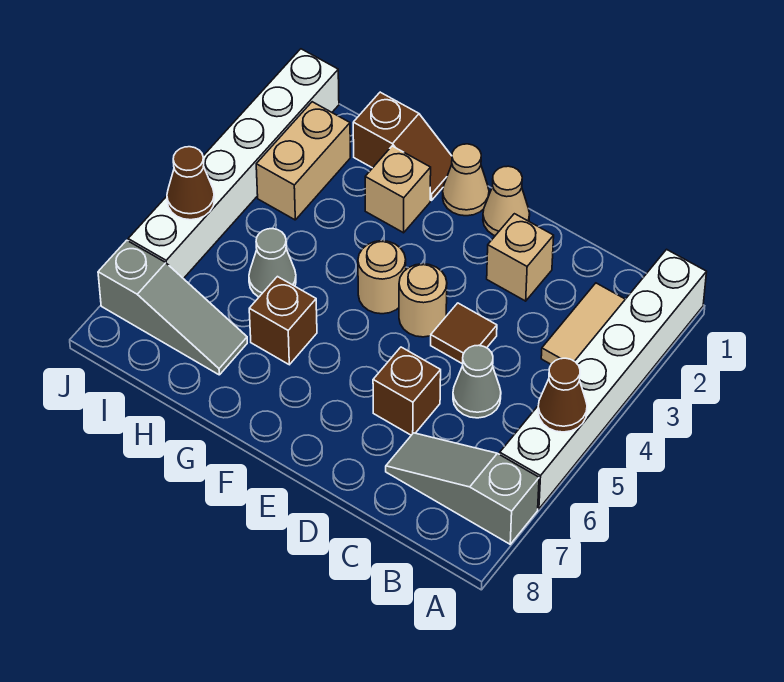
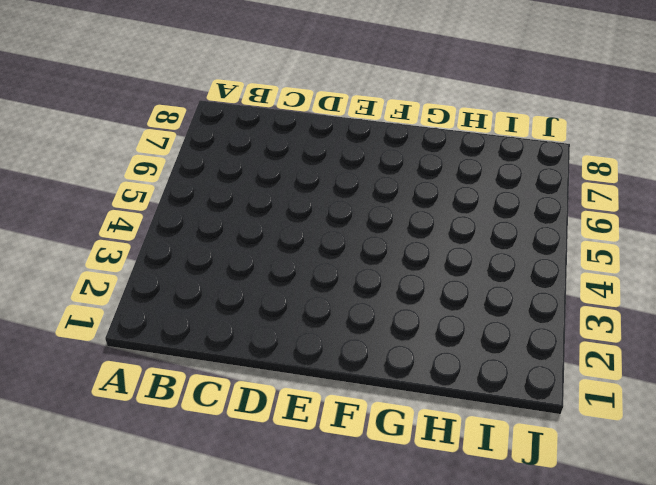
none -> white 1x6 brick [500,249,706,509]
none -> grey 1x3 slope [386,433,539,544]
none -> tan 1x2 tile [541,283,625,364]

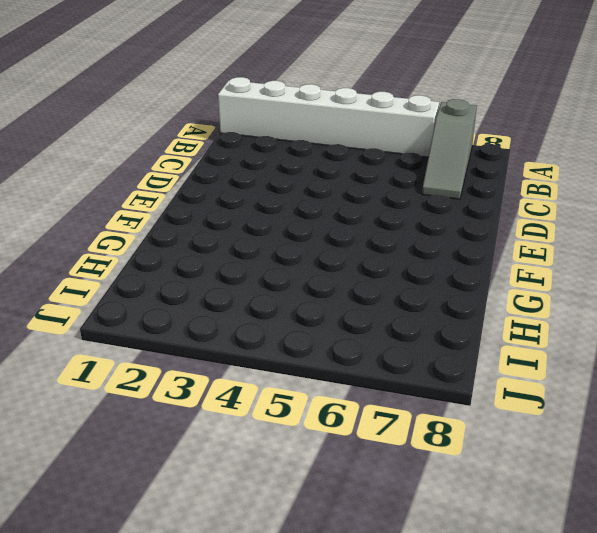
none -> tan 1x2 tile [541,283,625,364]
none -> grey 1x1 cone [453,345,501,418]
none -> tan 1x1 brick [487,214,554,301]

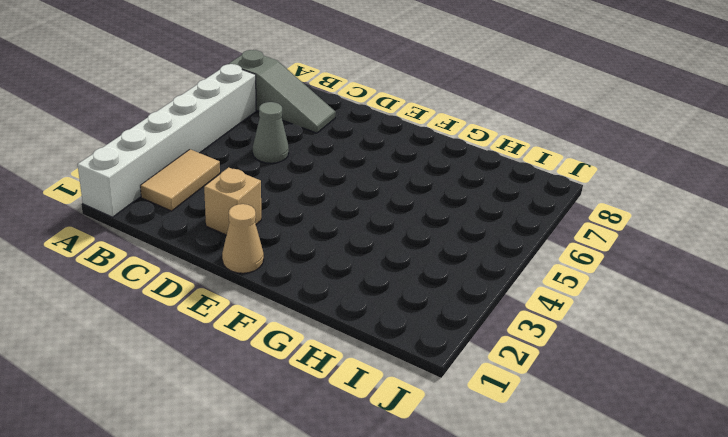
none -> brown 1x1 tile [431,303,497,364]
none -> brown 1x1 brick [373,347,441,435]
none -> tan 1x1 round brick [399,264,447,337]

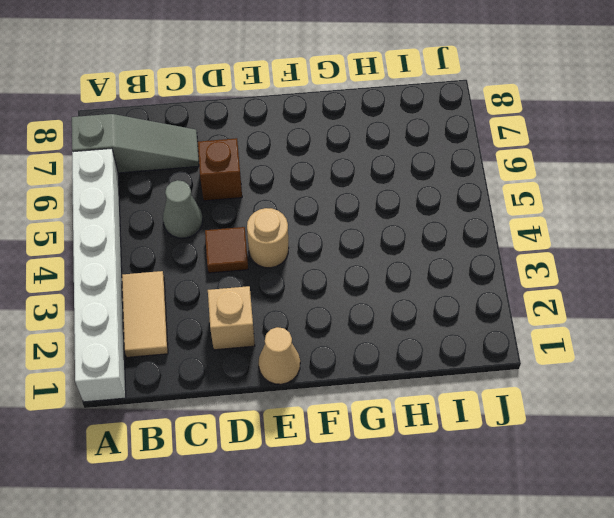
none -> tan 1x1 cone [443,144,489,216]
none -> tan 1x1 round brick [358,241,406,314]
none -> brown 1x2 slope [353,92,452,201]

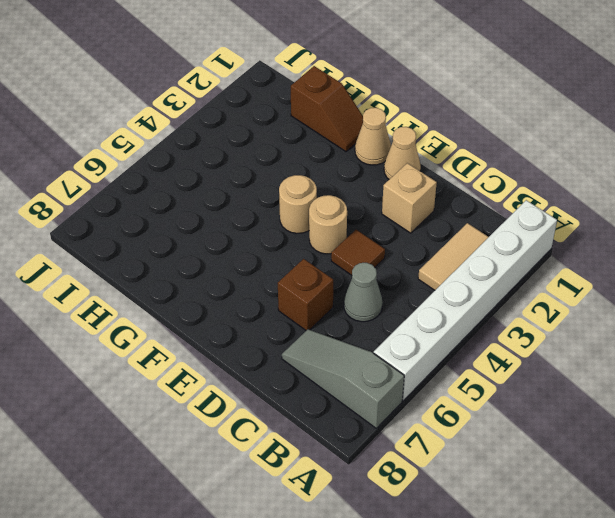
none -> tan 1x1 brick [365,146,431,233]
none -> brown 1x1 brick [249,277,317,365]
none -> grey 1x1 cone [249,229,296,297]

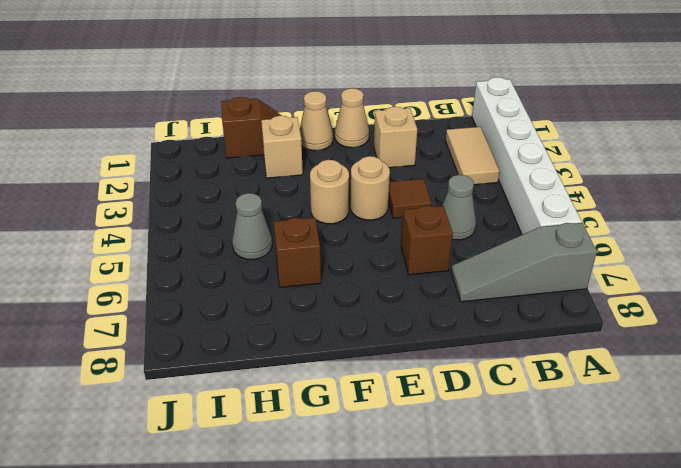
none -> grey 1x3 slope [98,240,247,375]
none -> tan 1x2 brick [256,102,350,220]
none -> white 1x6 brick [128,49,339,279]

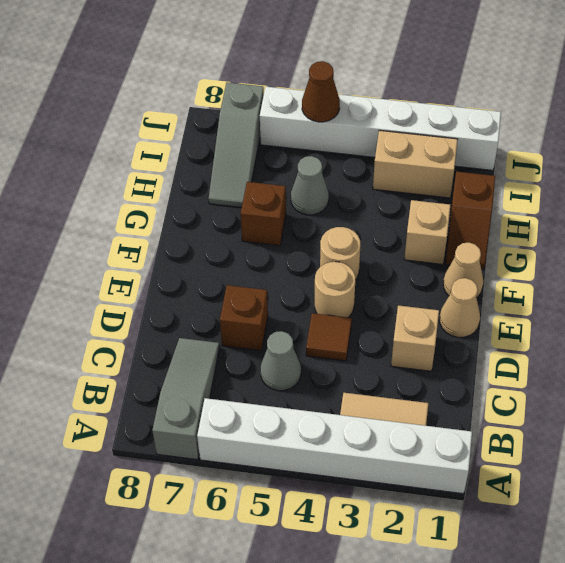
none -> brown 1x1 cone [538,358,587,432]

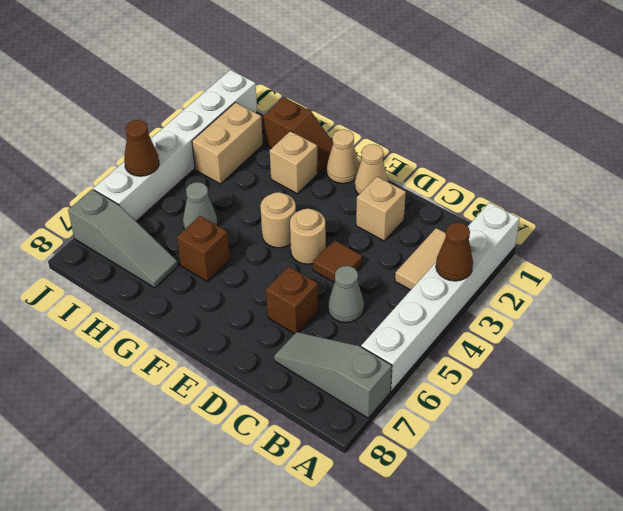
brown 1x1 cone [436,222,473,281] -> brown 1x1 cone moved to [538,358,587,432]

